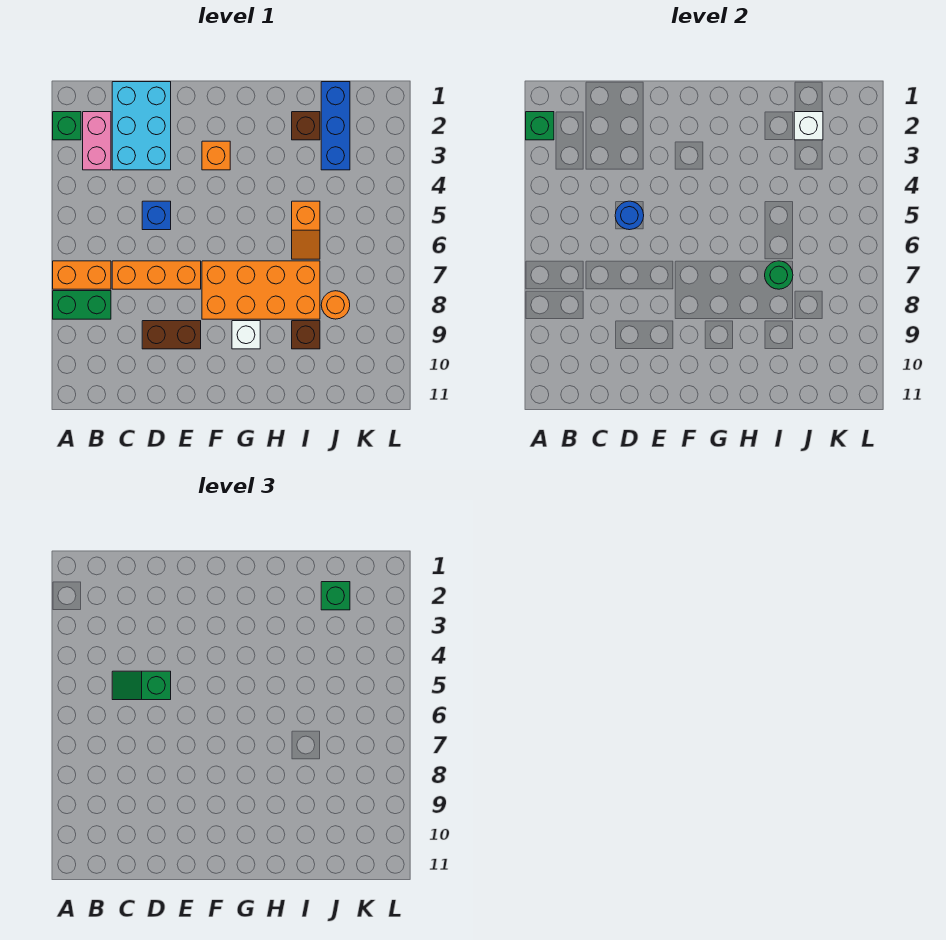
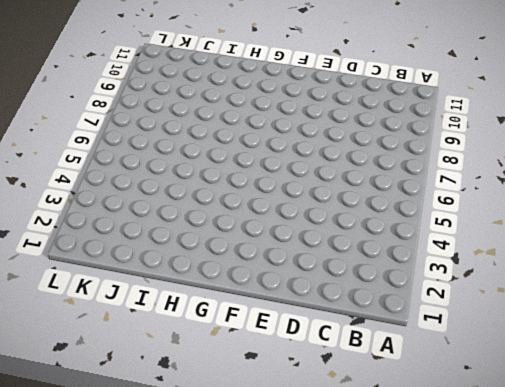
none -> green 1x1 brick [53,112,81,140]
none -> orange 1x2 brick [53,261,111,289]
none -> green 1x2 brick [53,291,111,319]

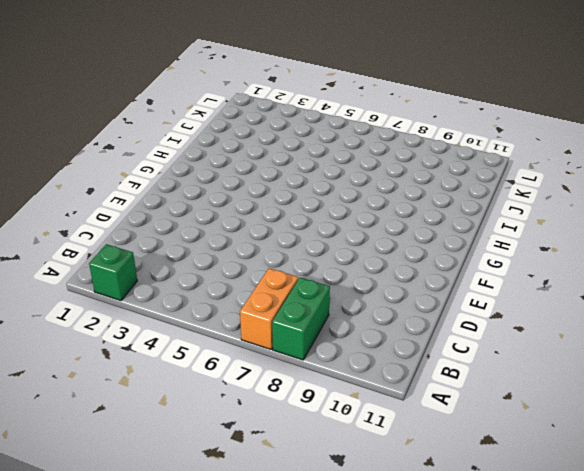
none -> pink 1x2 brick [83,112,111,170]
none -> cyan 2x3 brick [112,82,171,170]
none -> orange 1x3 brick [112,261,201,289]

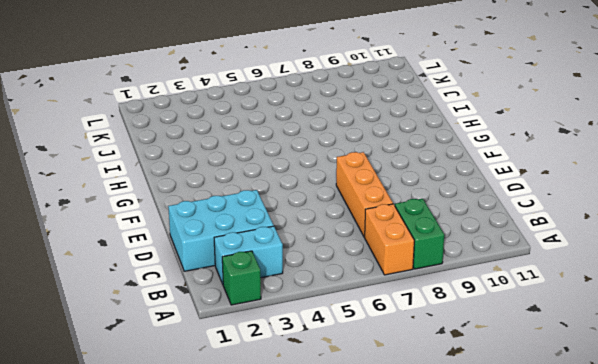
cyan 1x2 brick [214,226,283,284] -> pink 1x2 brick [83,112,111,170]
none -> blue 1x1 brick [142,201,171,230]
none -> brown 1x2 brick [142,321,201,349]
none -> orange 1x1 brick [202,141,230,170]

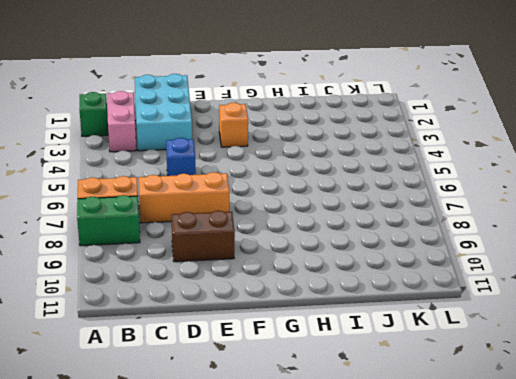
none -> orange 2x4 brick [202,261,320,319]
none -> white 1x1 brick [232,321,260,349]
none -> brown 1x1 brick [292,112,320,140]

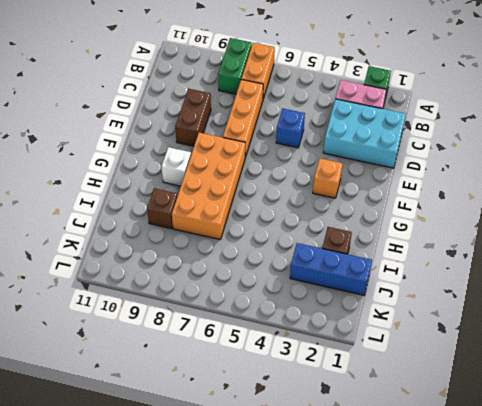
none -> orange 1x2 slope [292,201,320,259]
none -> orange 1x1 round brick [321,291,350,319]
none -> green 1x1 brick [526,112,554,140]

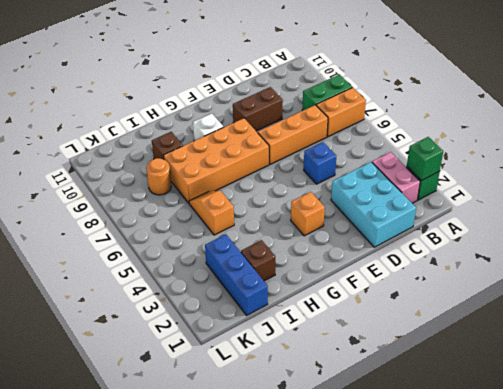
none -> blue 1x1 round brick [615,201,644,230]
none -> green 1x1 round brick [765,261,793,289]
none -> white 1x1 brick [794,112,823,140]

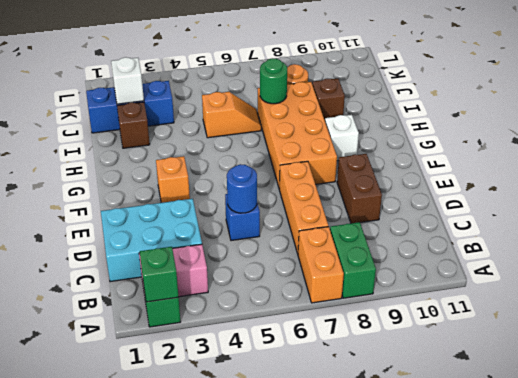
none -> green 1x2 slope [112,671,171,700]
none -> green 1x1 brick [321,582,350,610]

